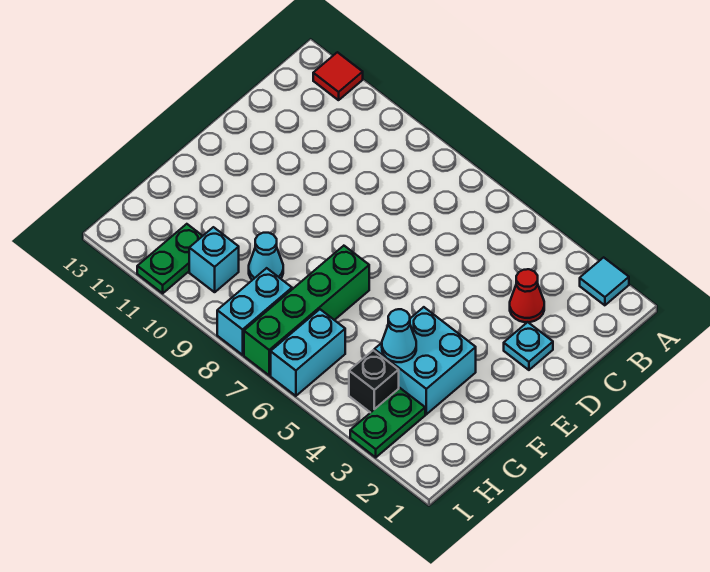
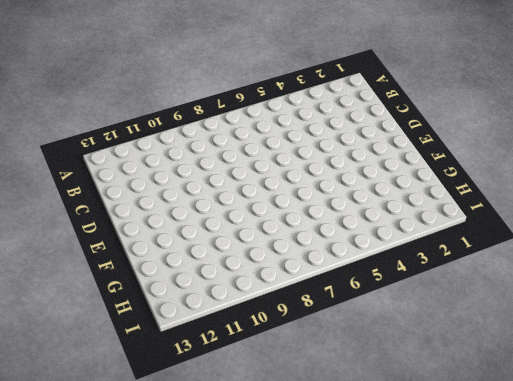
none -> cyan 1x1 tile [580,257,629,305]
none -> red 1x1 tile [313,52,363,100]
none -> red 1x1 cone [510,269,544,322]

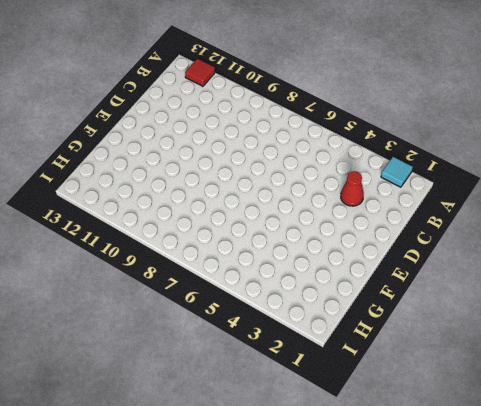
none -> cyan 1x1 plate [504,322,553,370]
none -> cyan 2x2 brick [374,307,476,414]
none -> green 1x4 brick [244,246,369,375]

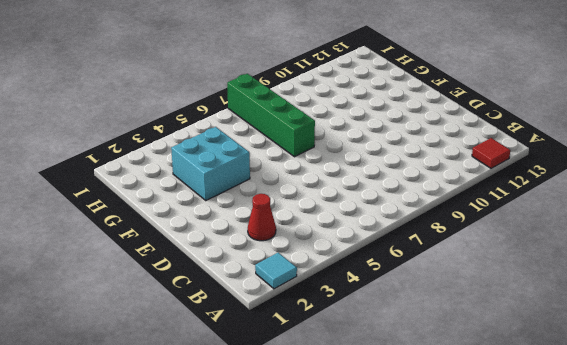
none -> cyan 1x1 plate [504,322,553,370]
none -> cyan 1x1 cone [249,233,283,280]
none -> green 1x2 plate [350,388,425,457]

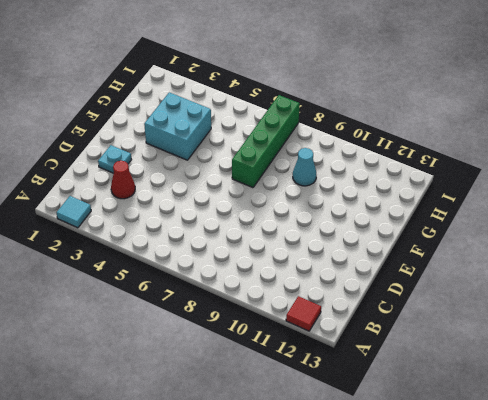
none -> green 1x2 plate [350,388,425,457]
none -> black 1x1 brick [349,350,399,413]
none -> cyan 1x2 brick [271,309,345,396]

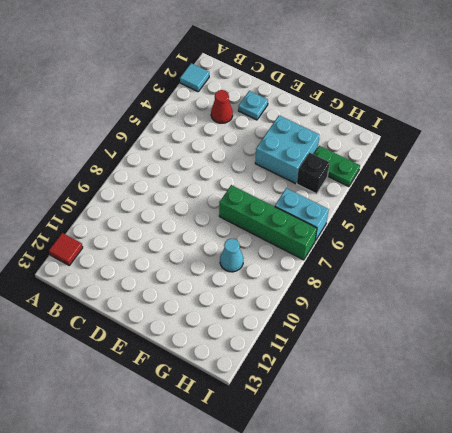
none -> cyan 1x2 brick [217,268,292,355]
none -> cyan 1x1 brick [189,227,239,292]
none -> green 1x2 plate [137,224,202,293]

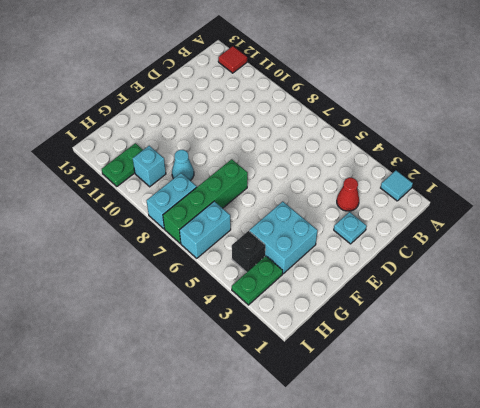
none -> cyan 1x1 cone [382,309,416,362]

